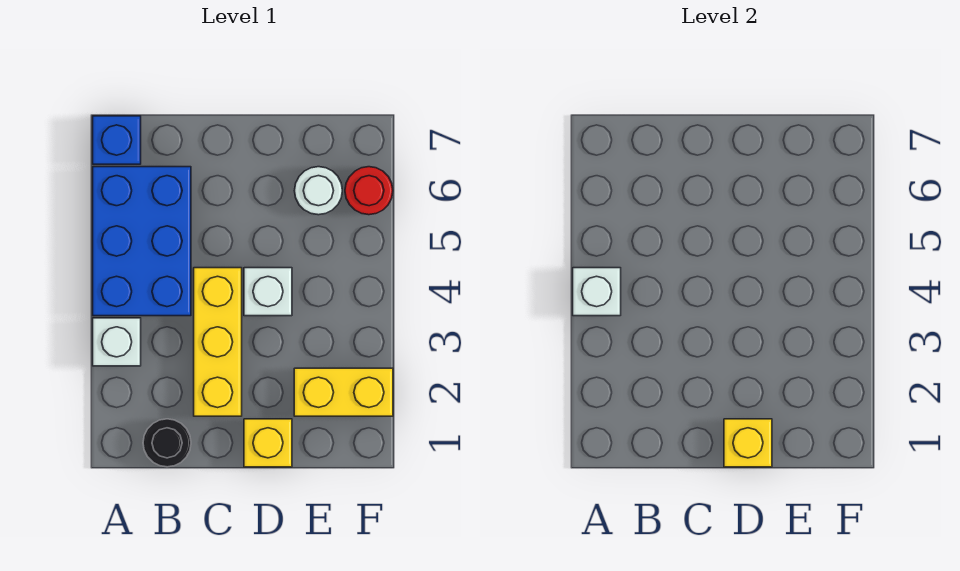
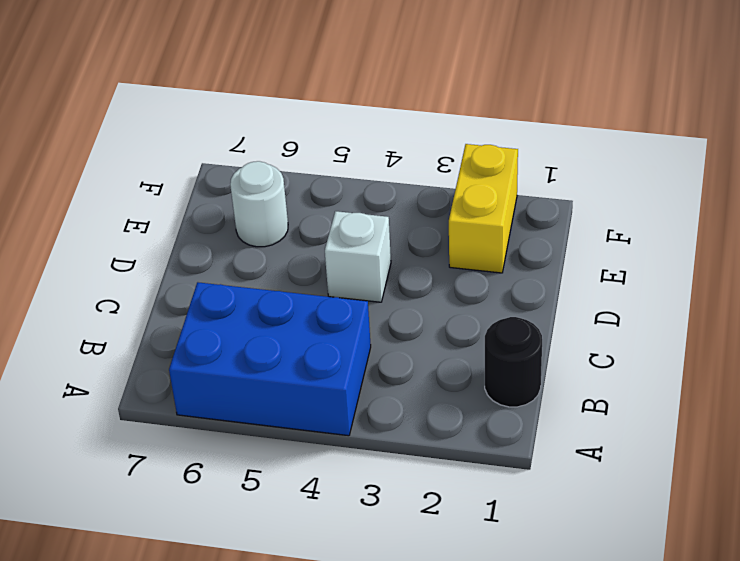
none -> white 1x1 brick [93,318,141,366]
none -> blue 1x1 brick [93,116,141,164]
none -> yellow 1x3 brick [194,268,242,416]

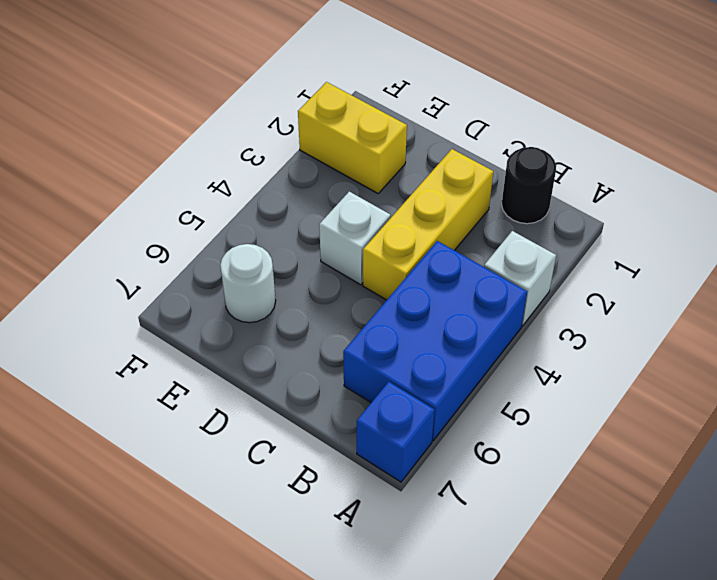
none -> yellow 1x1 brick [244,419,292,467]
none -> red 1x1 round brick [345,167,393,215]
none -> white 1x1 brick [573,268,621,316]

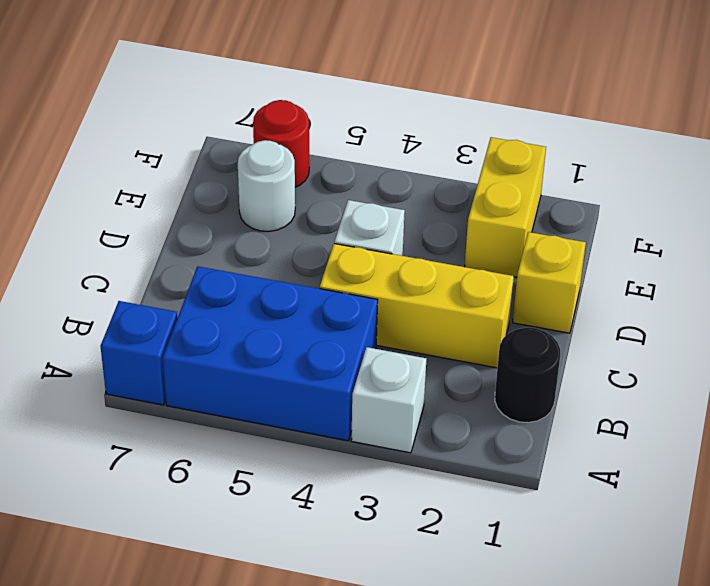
none -> white 1x1 brick [573,268,621,316]
none -> yellow 1x1 brick [724,419,772,467]

